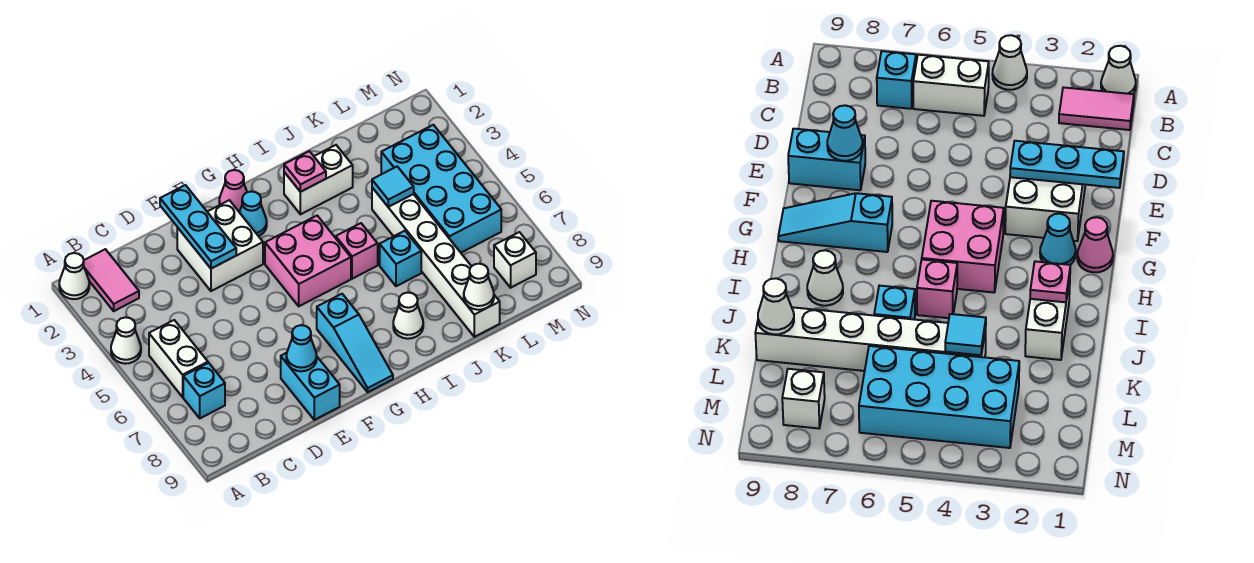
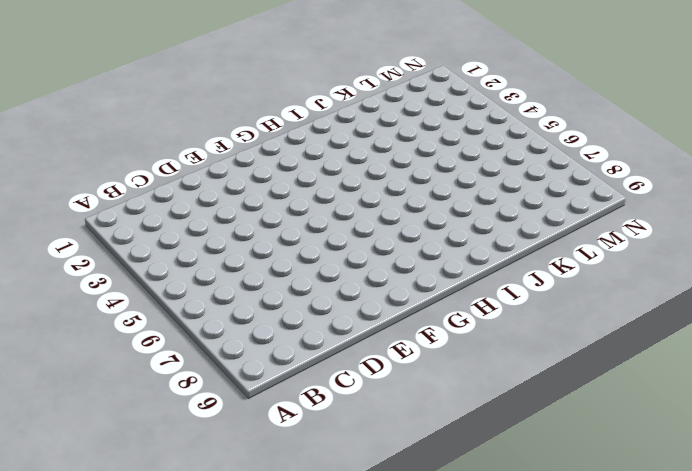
none -> white 1x1 cone [59,253,89,299]
none -> white 1x1 cone [111,317,141,364]
none -> pink 1x2 tile [84,249,139,311]

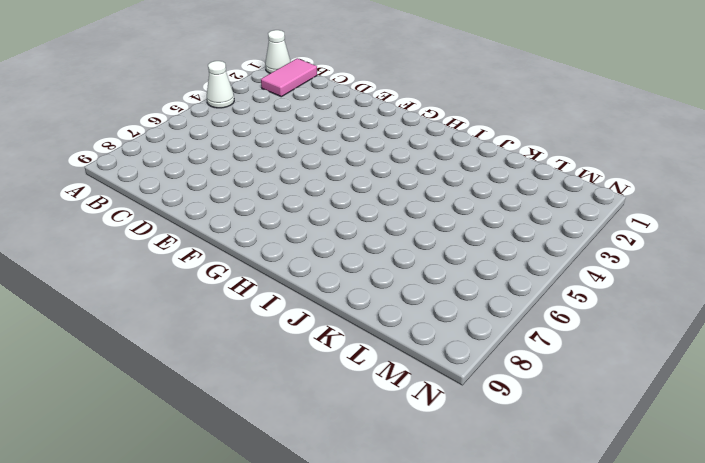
none -> white 1x2 brick [149,320,208,397]
none -> cyan 1x1 brick [183,363,225,418]
none -> white 2x2 brick [177,200,263,291]

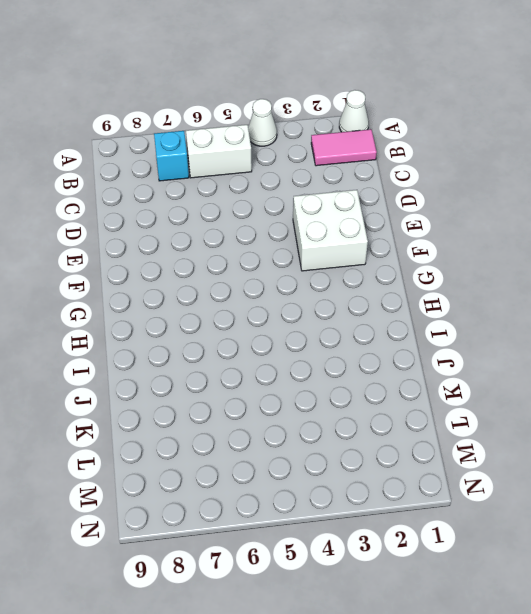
none -> cyan 1x2 brick [281,353,340,420]
none -> pink 1x1 cone [219,170,247,212]
none -> cyan 1x1 cone [239,191,267,236]

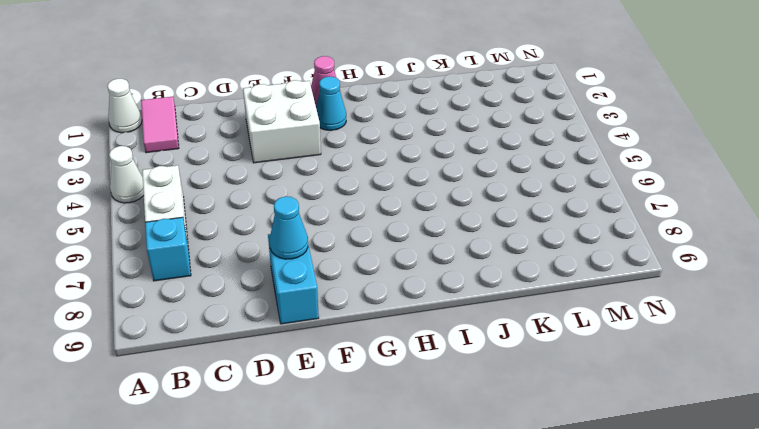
none -> pink 2x2 brick [265,216,351,306]
none -> cyan 1x3 slope [317,294,393,392]
none -> white 1x2 brick [284,145,353,214]

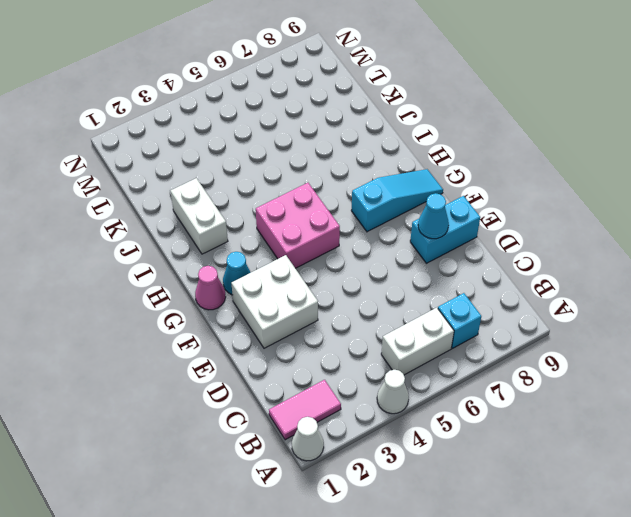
none -> pink 1x1 brick [336,223,378,279]
none -> white 1x1 cone [393,293,423,339]
none -> cyan 1x1 brick [380,231,421,286]

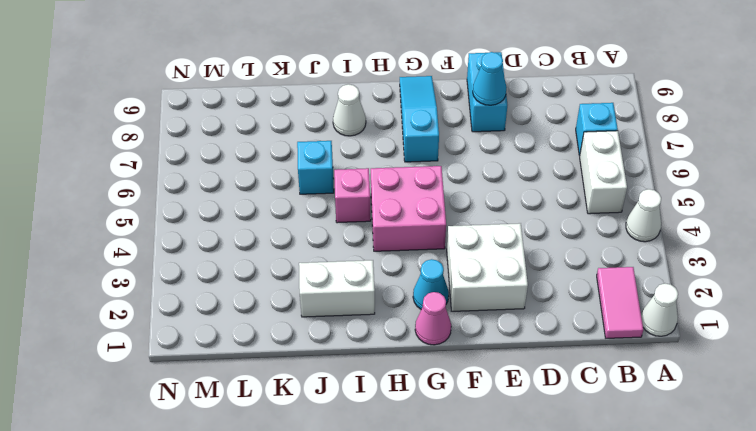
none -> white 1x6 brick [372,188,500,337]
none -> cyan 2x4 brick [381,125,501,253]
none -> white 1x1 brick [494,232,536,288]

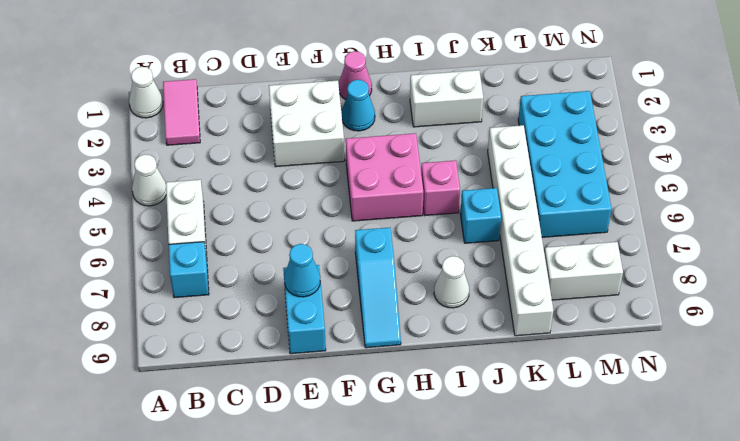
white 1x2 brick [544,242,623,300] -> white 1x1 brick [494,232,536,288]
none -> cyan 1x3 plate [160,185,236,269]
none -> pink 1x1 plate [284,151,326,192]
none -> cyan 1x1 tile [372,167,414,207]

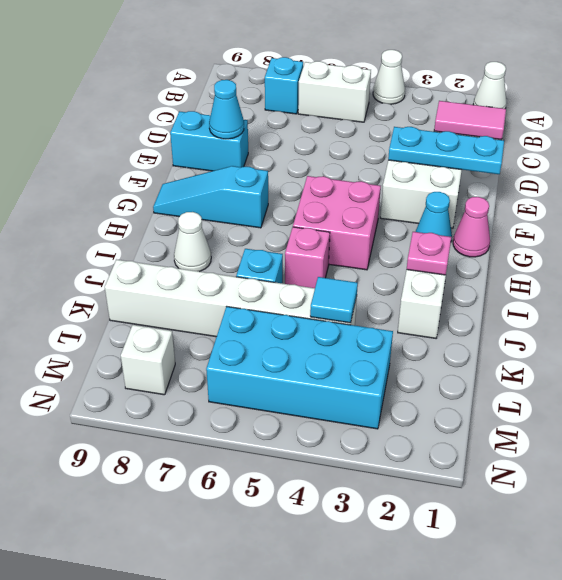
none -> white 1x1 cone [464,264,494,310]

